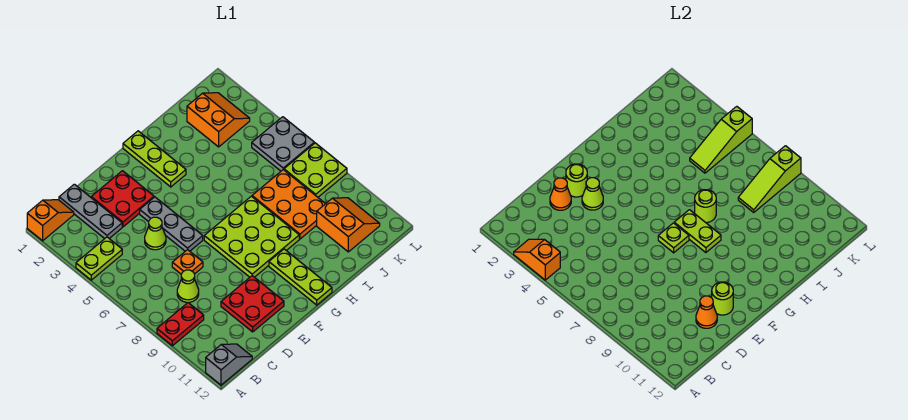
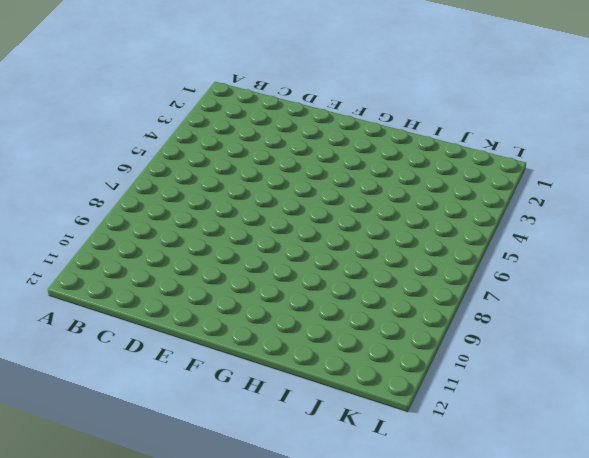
none -> orange 1x2 slope [27,200,74,241]
none -> lime 1x2 plate [76,237,122,280]
none -> red 1x2 plate [157,303,204,346]
none -> grey 1x2 slope [206,344,252,385]

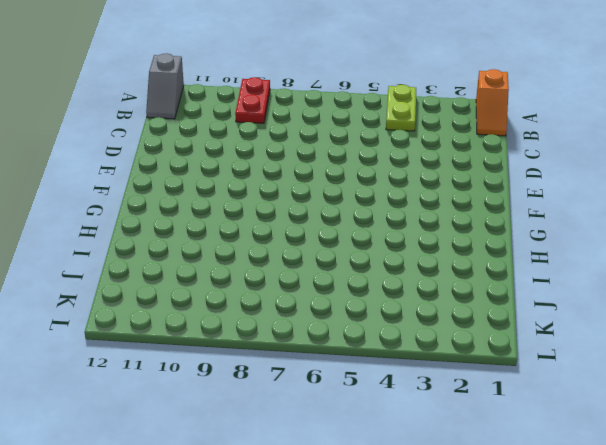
none -> grey 1x3 plate [59,184,122,239]
none -> lime 1x1 cone [177,270,199,302]
none -> red 2x2 plate [91,171,154,227]
none -> lime 1x1 cone [145,217,166,250]

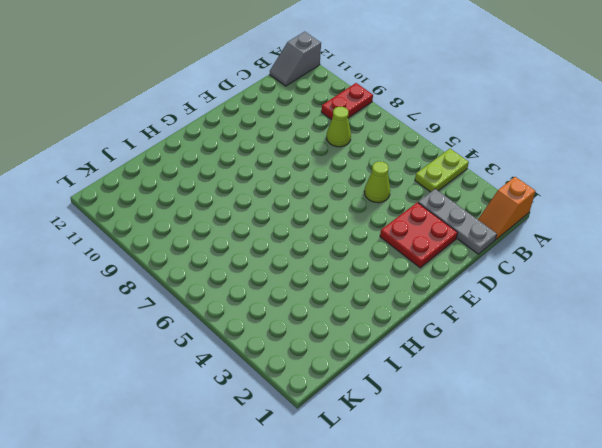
none -> orange 1x1 plate [172,250,203,274]
none -> red 2x2 plate [221,276,284,332]
none -> grey 1x3 plate [140,197,203,251]
none -> lime 3x3 plate [204,196,299,277]

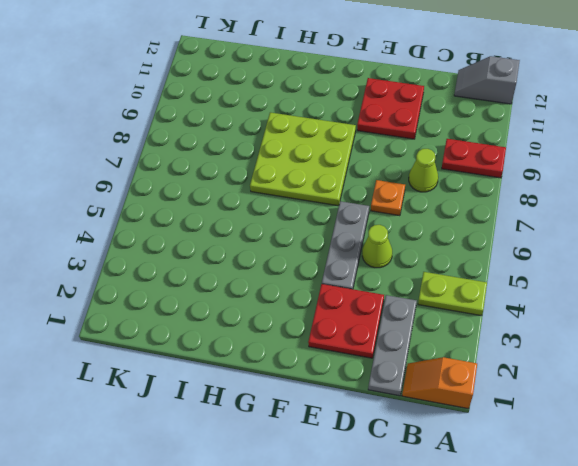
none -> lime 1x3 plate [123,131,186,187]
none -> lime 1x3 plate [269,249,332,305]
none -> orange 2x3 plate [252,170,325,239]
none -> orange 2x2 slope [187,93,250,147]

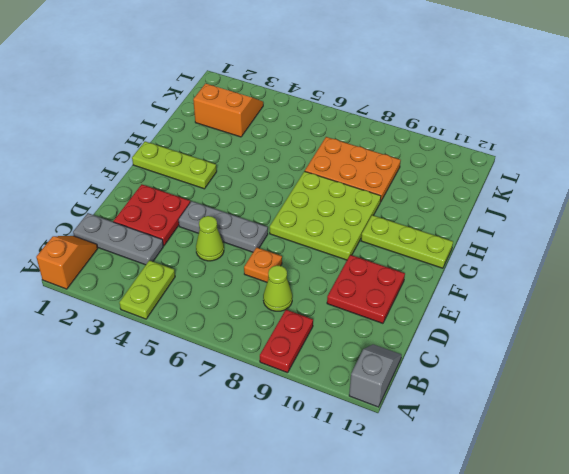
none -> orange 2x2 slope [317,198,380,252]
none -> grey 2x2 plate [252,117,314,171]
none -> lime 2x2 plate [284,143,347,197]
none -> orange 1x2 slope [514,239,560,280]

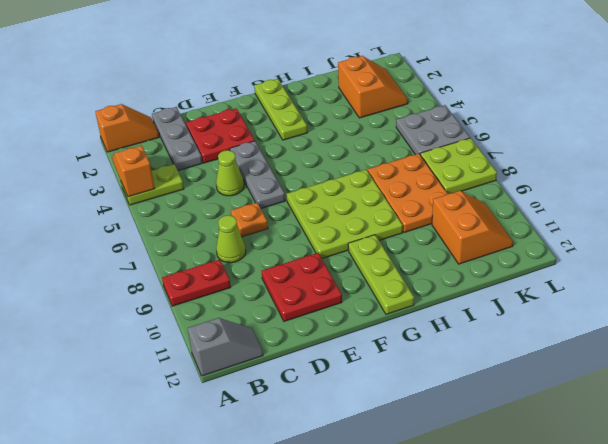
none -> orange 1x1 cone [550,178,571,210]
none -> orange 1x1 cone [696,296,717,328]
none -> lime 1x1 round brick [566,164,587,197]
none -> lime 1x1 cone [582,178,603,210]

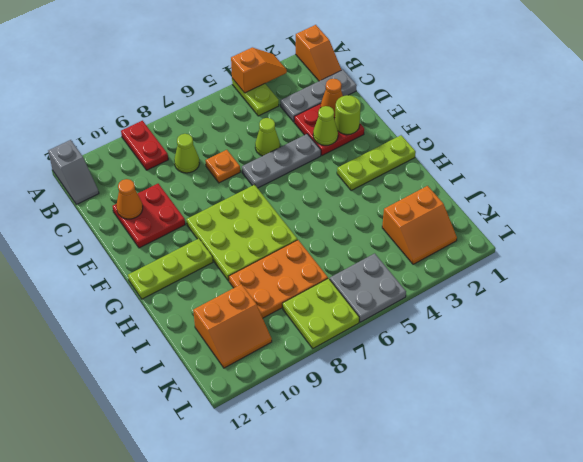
none -> lime 1x1 round brick [712,282,733,315]
none -> lime 1x1 plate [658,223,689,253]
none -> lime 1x2 plate [674,210,721,252]
none -> lime 1x1 round brick [695,190,716,223]

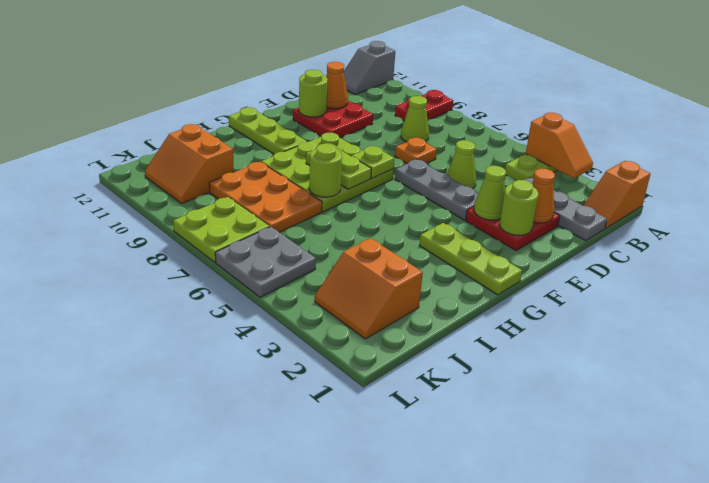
none -> lime 1x3 slope [690,106,752,173]
none -> lime 1x3 slope [738,146,801,212]

